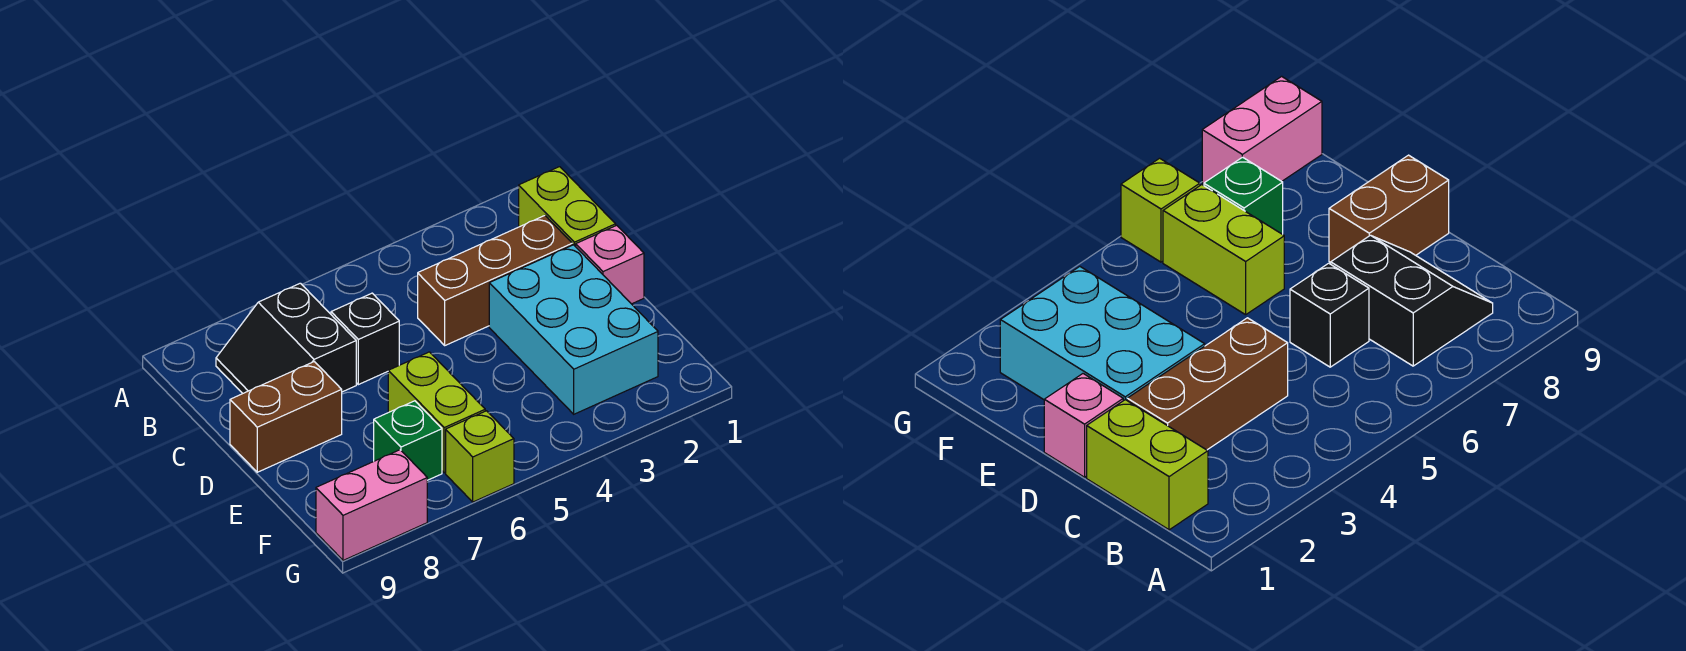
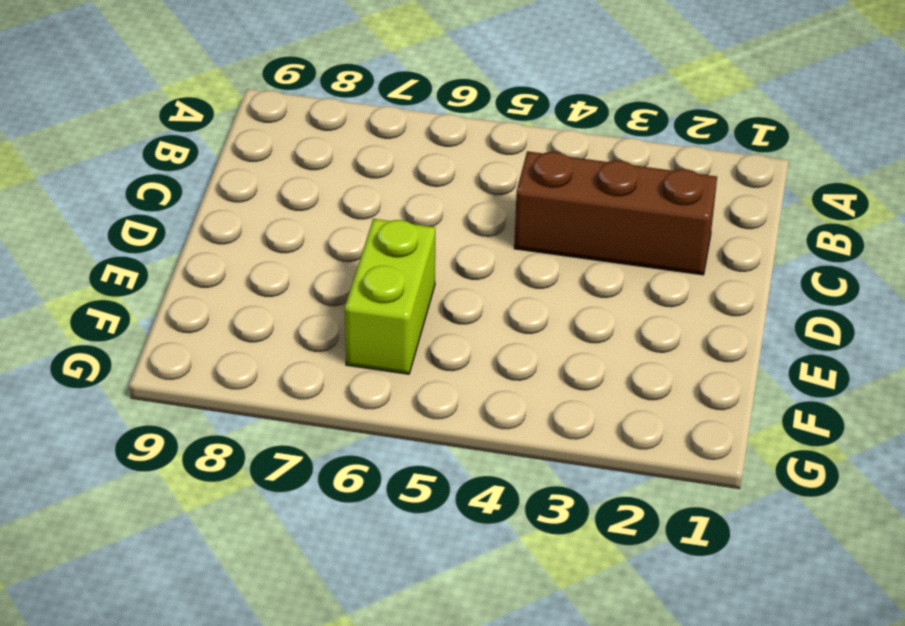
none -> lime 1x2 brick [519,167,616,247]
none -> black 2x2 slope [216,283,356,393]

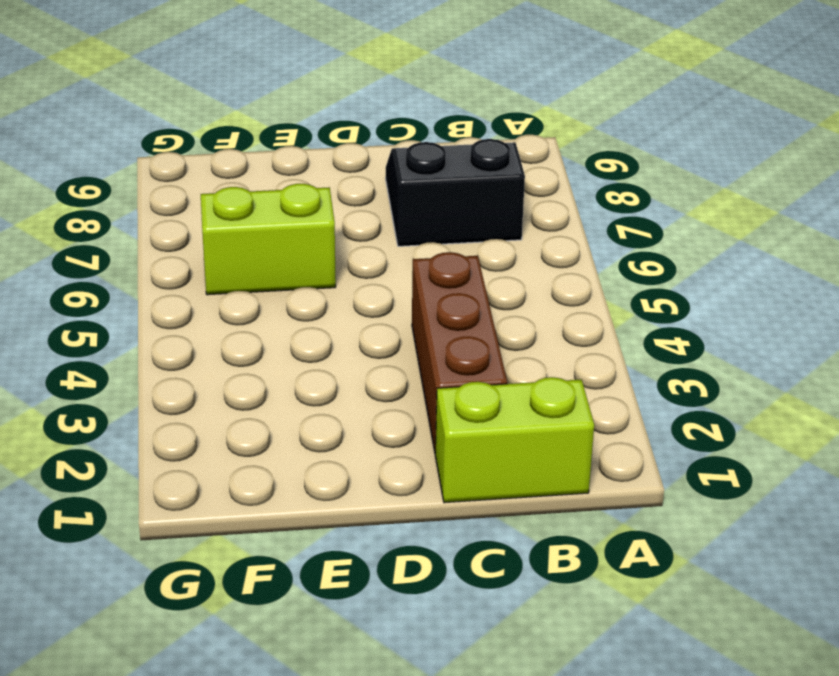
none -> black 1x1 brick [331,293,399,385]
none -> pink 1x1 brick [576,225,644,304]

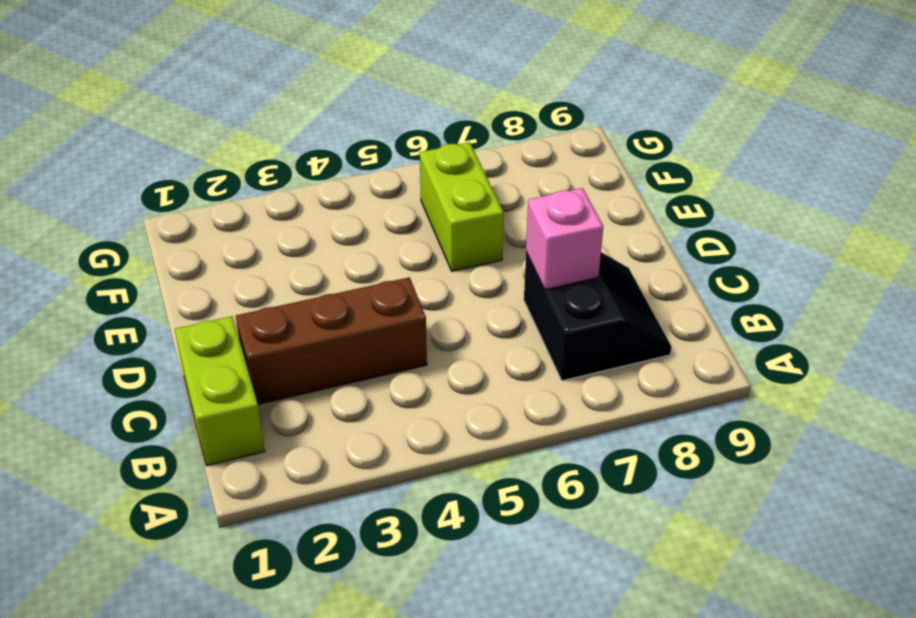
pink 1x1 brick [526,188,603,290] -> pink 1x1 brick moved to [576,225,644,304]
none -> black 1x1 brick [331,293,399,385]
none -> cyan 2x3 brick [489,245,658,414]

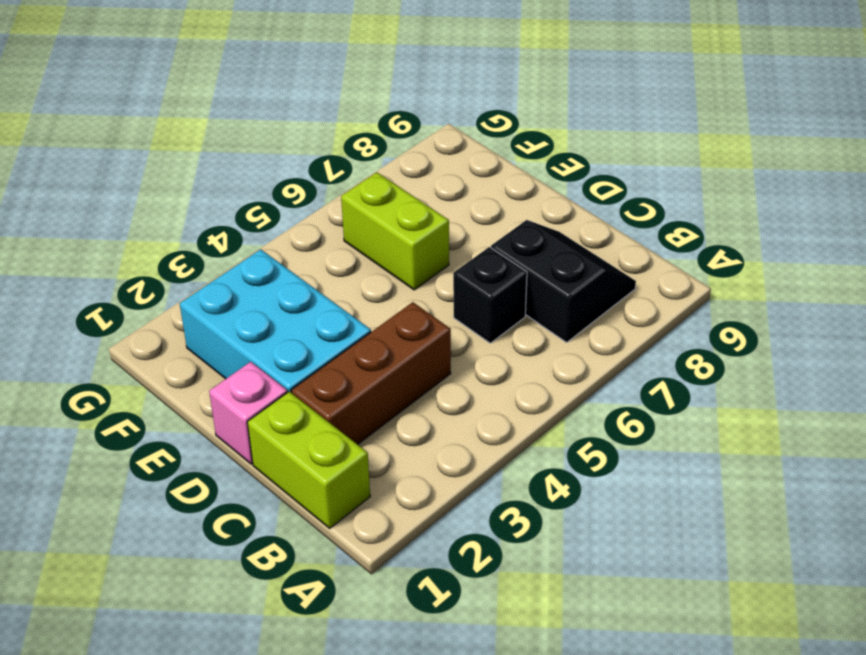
none -> brown 1x2 brick [230,362,342,472]
none -> green 1x1 brick [374,401,442,480]

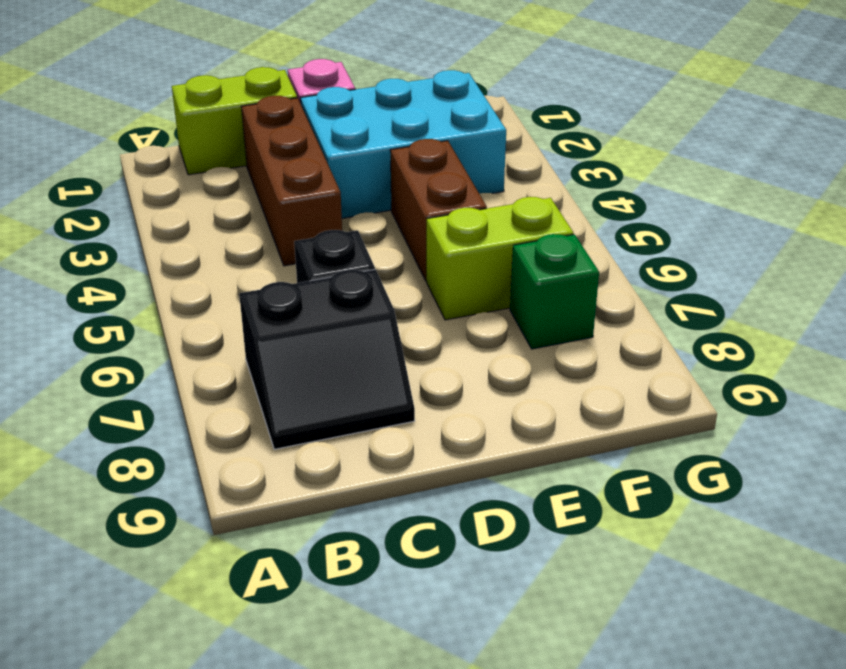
brown 1x2 brick [390,139,487,281] -> brown 1x2 brick moved to [230,362,342,472]
none -> lime 1x1 brick [446,411,514,502]
none -> pink 1x2 brick [316,450,427,560]

